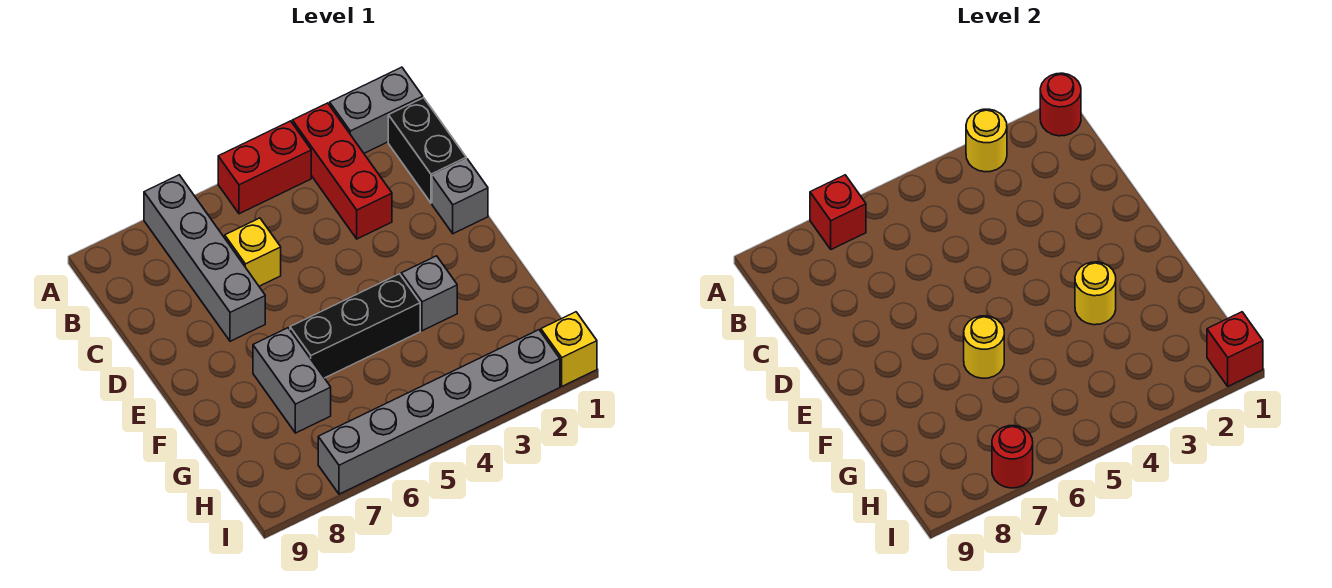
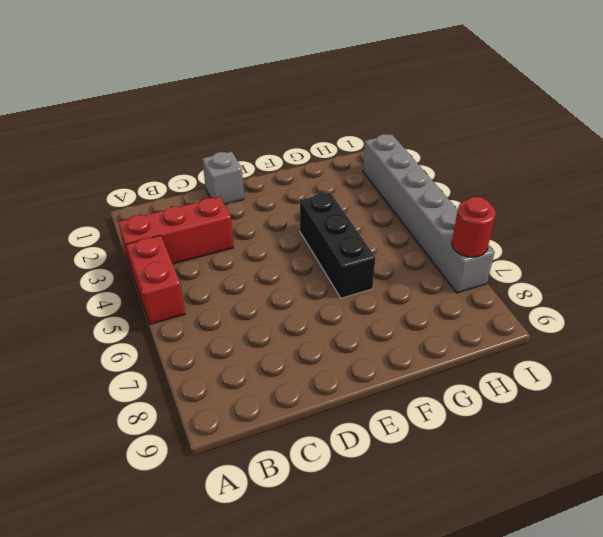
none -> grey 1x2 brick [330,67,423,153]
none -> grey 1x4 brick [144,175,265,341]
none -> black 1x2 brick [388,98,466,203]

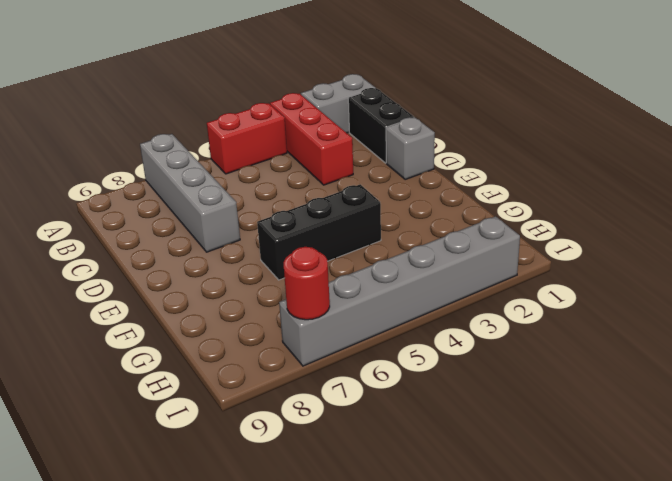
none -> yellow 1x1 brick [225,218,281,286]
none -> grey 1x1 brick [401,256,457,331]
none -> grey 1x2 brick [253,328,331,433]

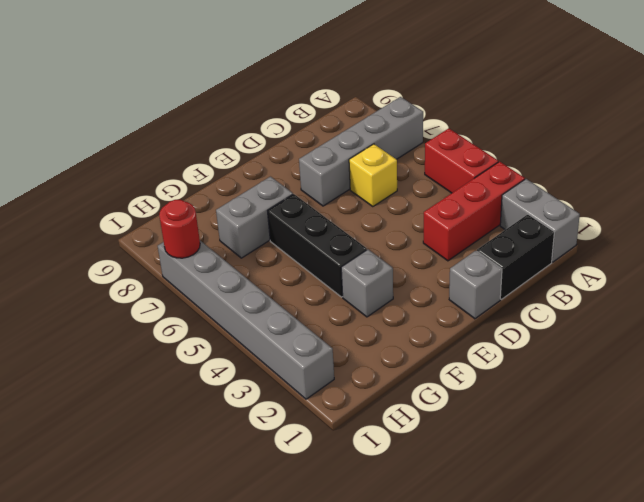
none -> yellow 1x1 brick [541,312,597,386]
none -> red 1x1 round brick [1040,73,1081,136]
none -> yellow 1x1 round brick [966,109,1007,172]

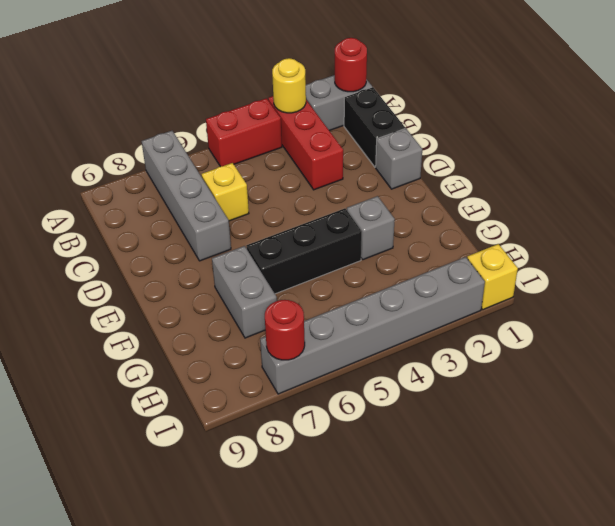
none -> red 1x1 brick [810,175,866,249]
none -> yellow 1x1 round brick [1075,262,1116,325]
none -> yellow 1x1 round brick [964,316,1004,378]

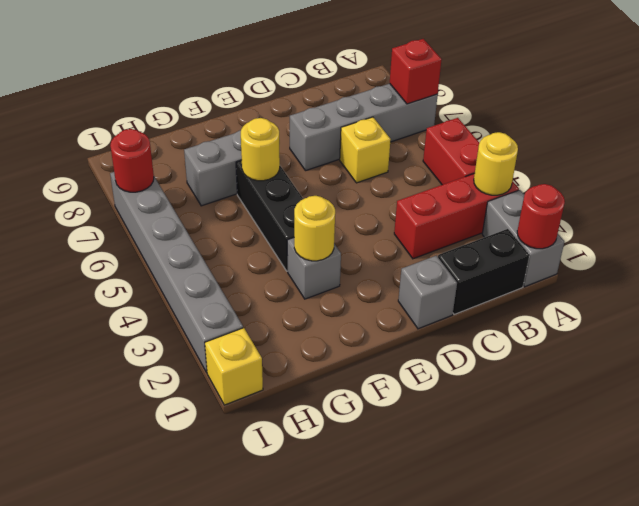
none -> red 1x1 brick [1207,312,1263,386]

